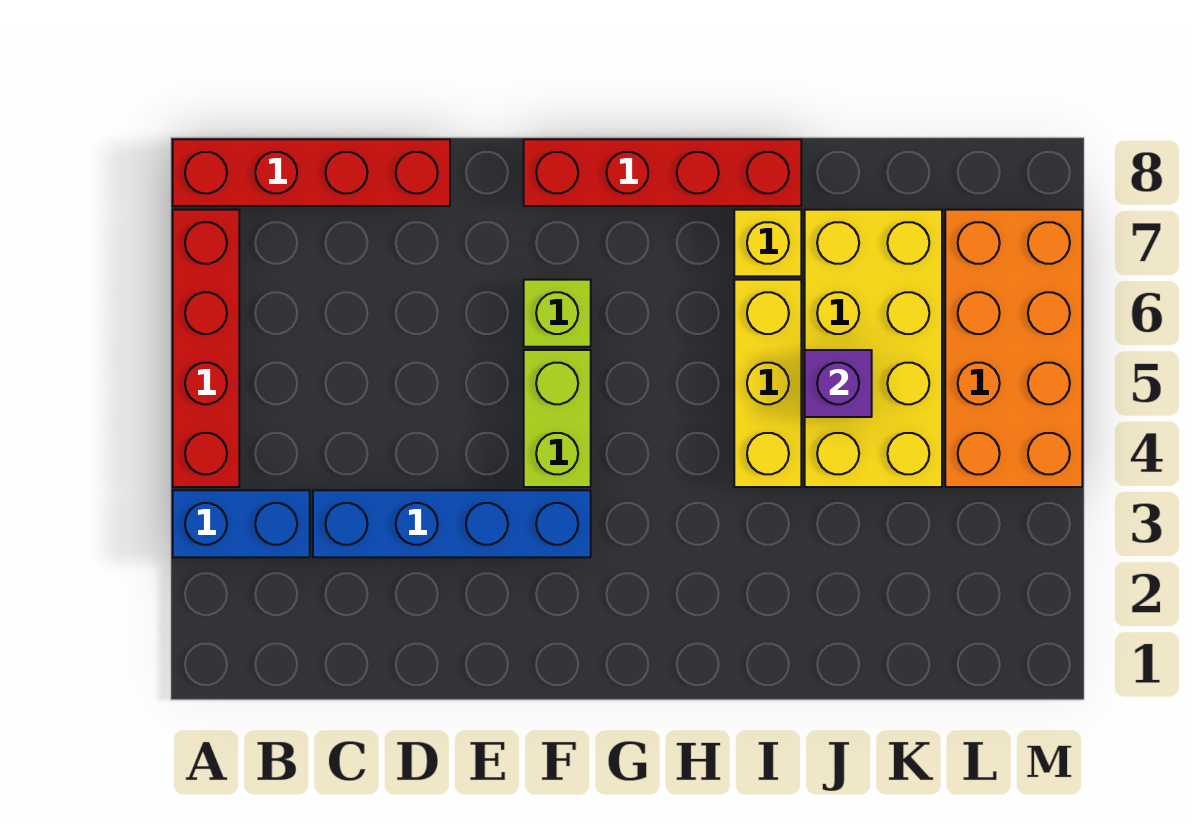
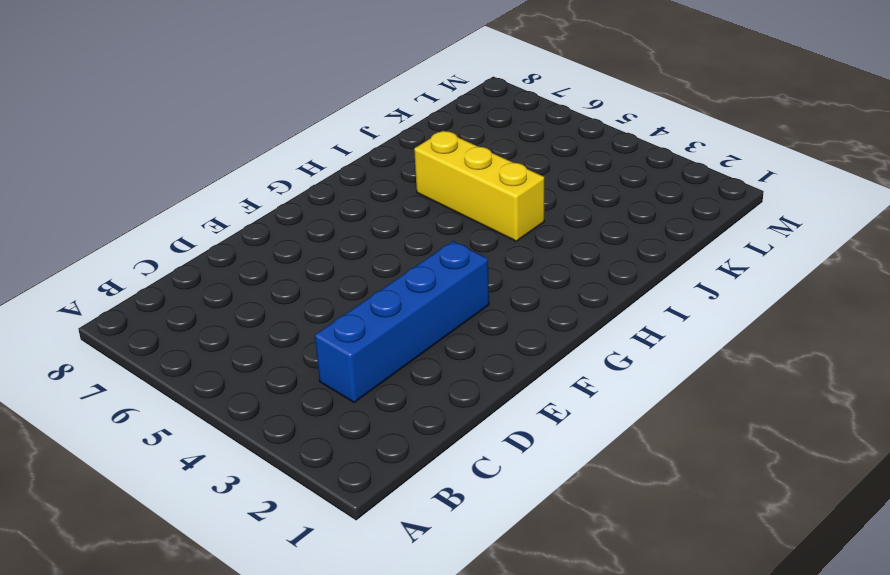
none -> blue 1x2 brick [173,490,310,557]
none -> red 1x4 brick [173,210,239,487]
none -> red 1x4 brick [173,139,450,206]

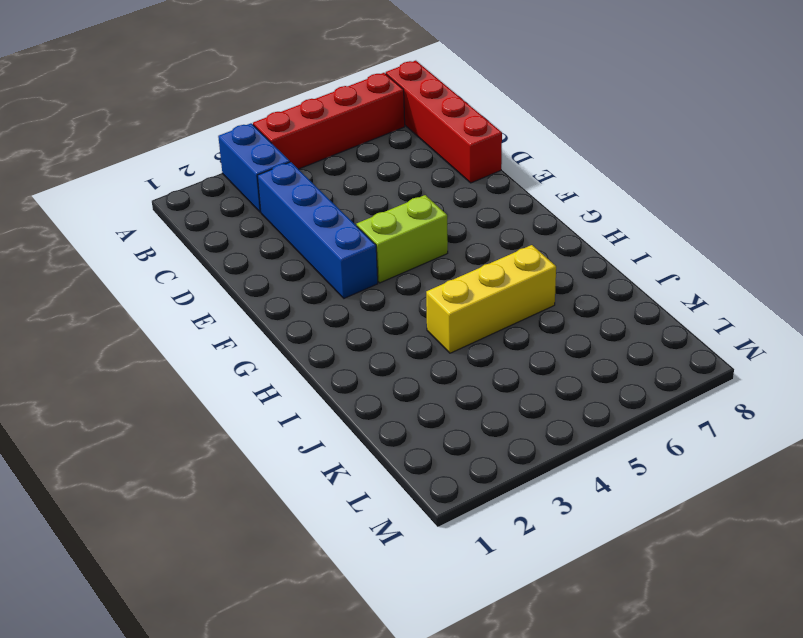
none -> lime 1x1 brick [524,280,591,347]
none -> red 1x4 brick [524,139,801,206]
none -> yellow 1x1 brick [734,210,801,276]

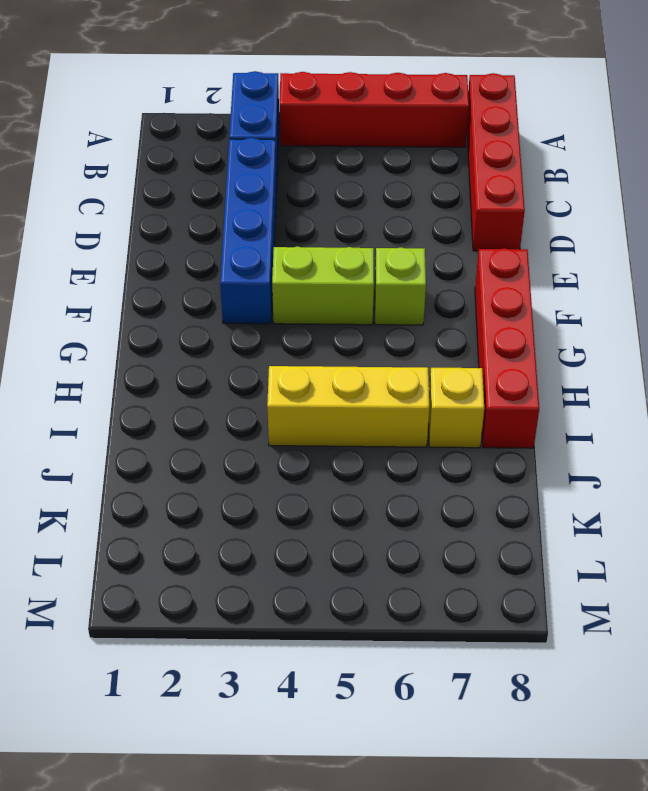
none -> yellow 2x4 brick [805,210,942,487]
none -> orange 2x4 brick [945,210,1082,487]
none -> purple 1x1 brick [805,350,872,417]

